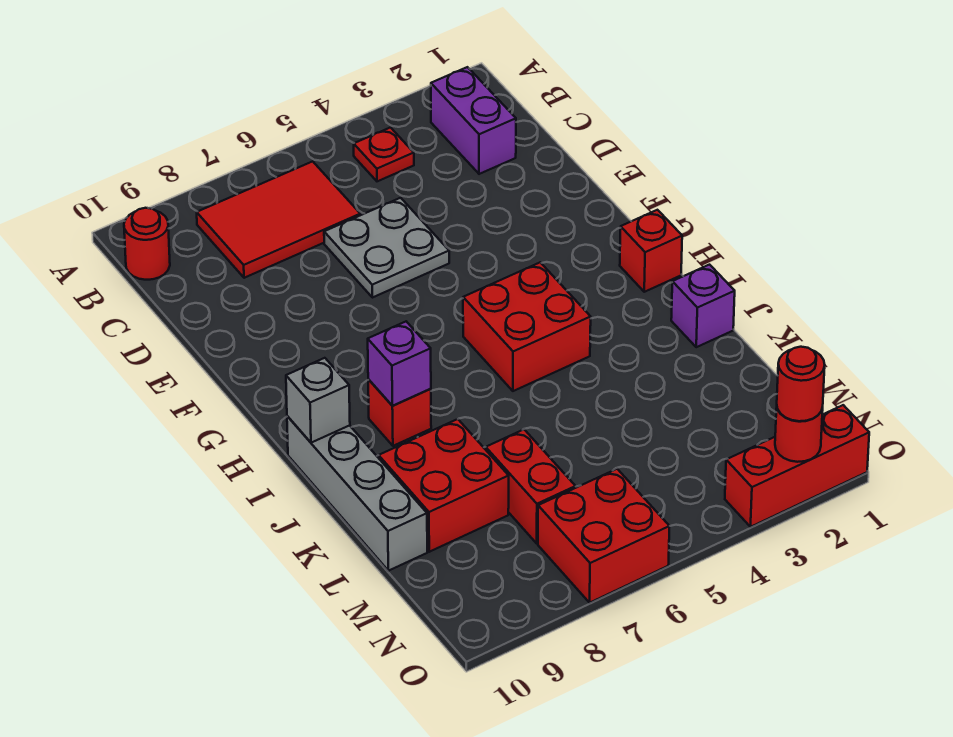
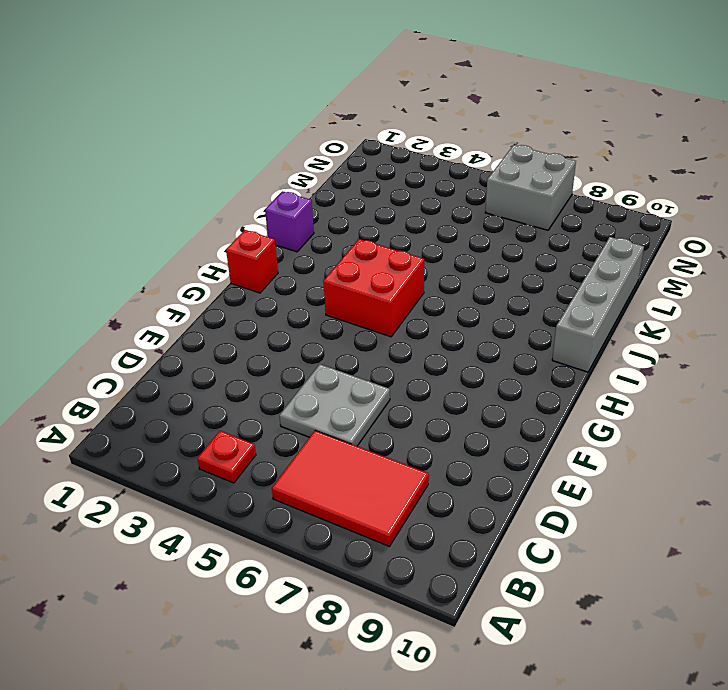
grey 2x2 brick [485,145,576,230] -> red 2x2 brick [538,469,670,603]
none -> purple 1x2 brick [431,67,516,174]
none -> red 1x1 round brick [124,208,170,280]
none -> red 1x1 brick [368,379,431,446]

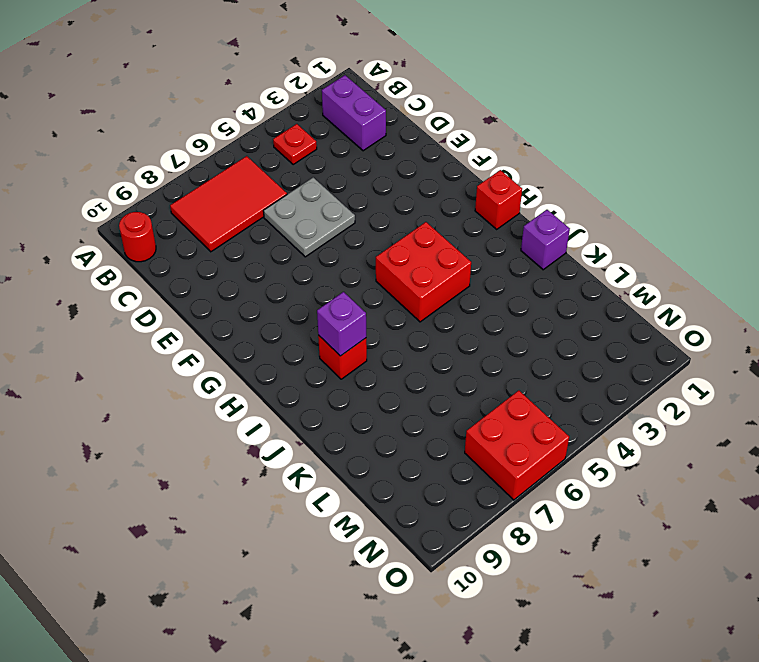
none -> grey 1x4 brick [287,416,427,571]
none -> red 2x2 brick [379,419,509,552]
none -> red 1x2 brick [486,430,576,543]

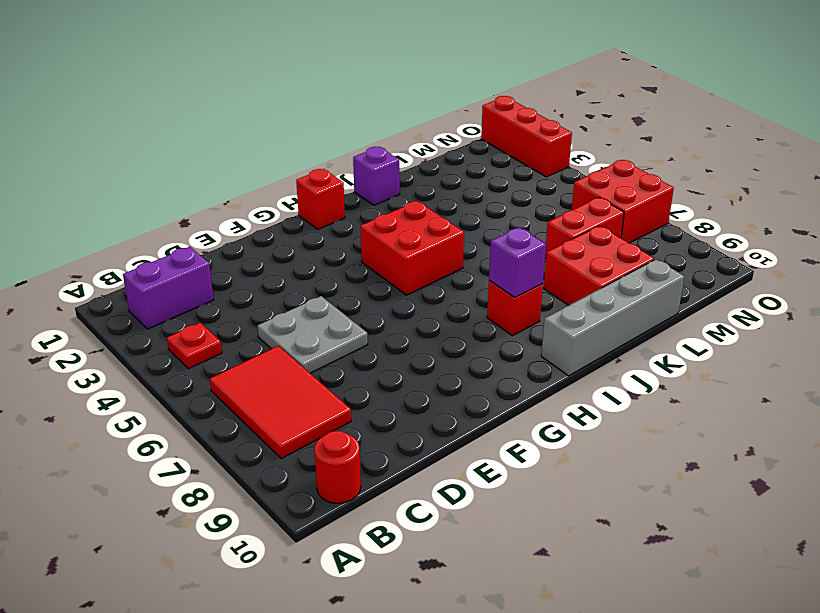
none -> grey 1x1 brick [286,358,350,443]
none -> red 1x1 round brick [775,407,823,462]
none -> red 1x1 round brick [777,347,825,421]

